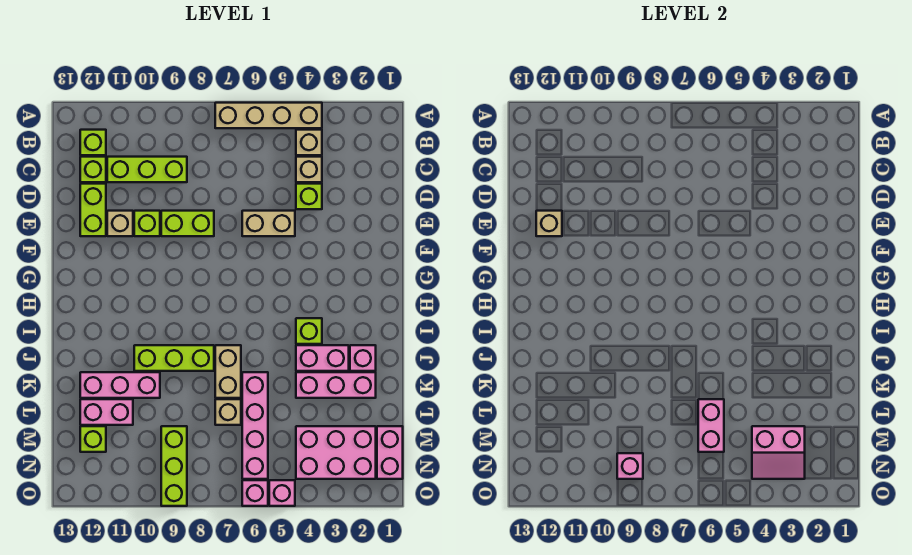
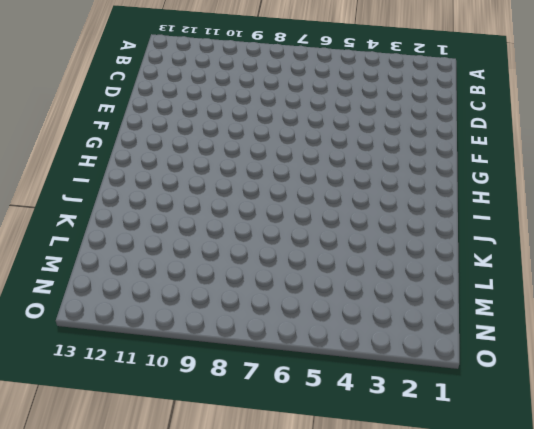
none -> tan 1x4 brick [215,103,322,128]
none -> tan 1x1 brick [296,130,322,155]
none -> lime 1x1 brick [80,130,106,155]
none -> tan 1x1 brick [296,157,322,182]

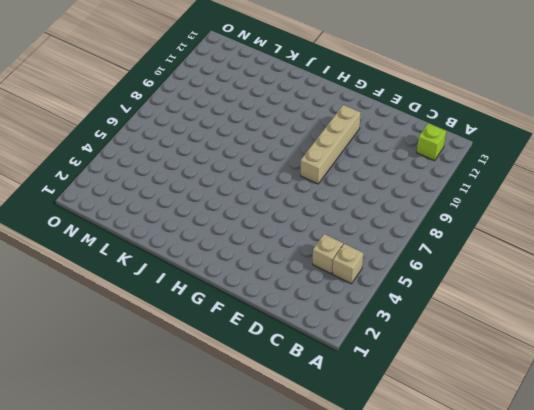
tan 1x4 brick [301,105,361,184] -> tan 1x4 brick moved to [215,103,322,128]
none -> lime 1x3 brick [107,157,187,182]
none -> lime 1x1 brick [80,157,106,182]
none -> lime 1x1 brick [296,184,322,209]
none -> lime 1x2 brick [80,184,106,236]

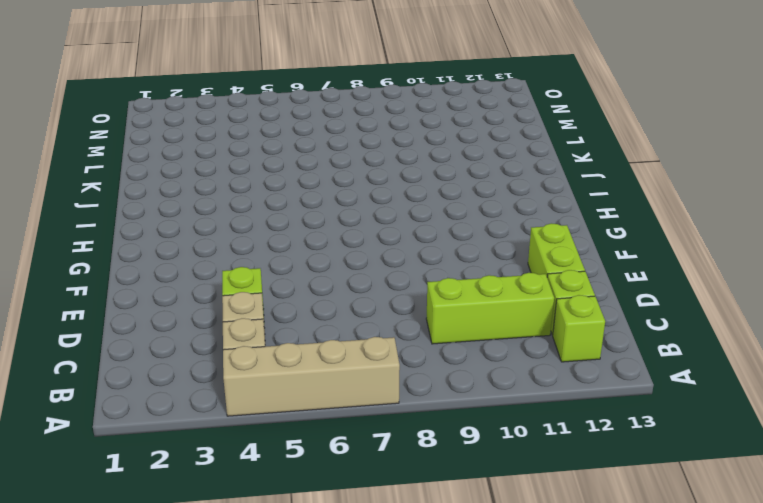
none -> tan 1x2 brick [242,211,295,236]
none -> lime 1x2 brick [161,211,214,236]
none -> lime 1x1 brick [134,211,160,236]
none -> tan 1x1 brick [107,211,133,236]

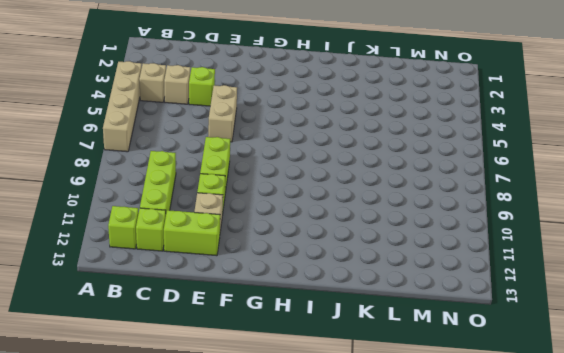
none -> lime 1x1 brick [296,318,322,344]
none -> pink 1x1 brick [350,345,376,371]
none -> pink 1x2 brick [296,345,349,371]
none -> tan 1x2 brick [215,345,241,398]

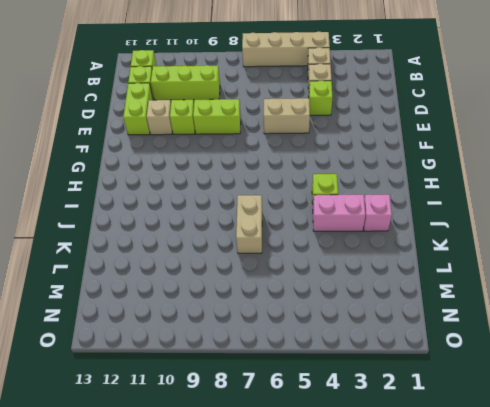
none -> lime 1x3 brick [134,345,214,371]
none -> pink 1x3 brick [296,372,376,398]
none -> pink 1x4 brick [242,372,268,479]
none -> pink 1x3 brick [80,372,160,398]

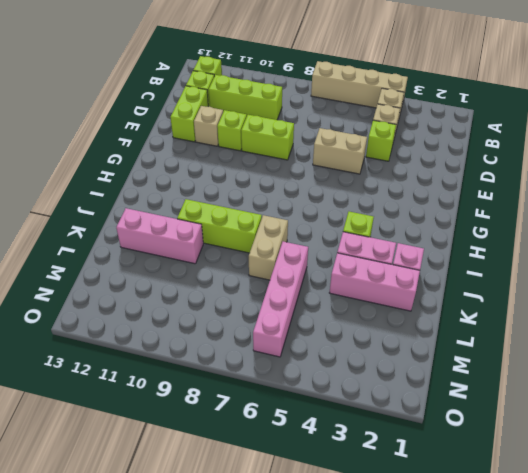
none -> tan 1x1 brick [215,399,241,425]
none -> pink 1x2 brick [80,399,133,425]
none -> pink 1x2 brick [377,426,403,479]
none -> pink 2x3 brick [296,426,376,479]

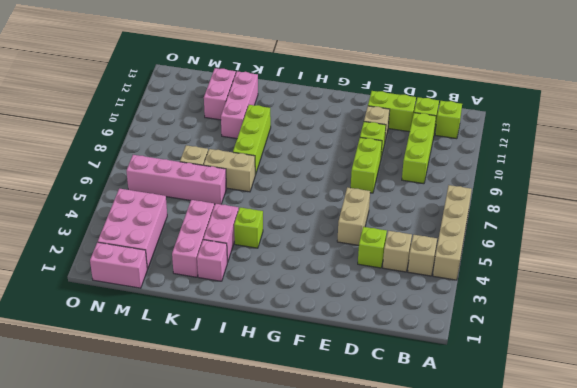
none -> lime 1x3 brick [161,426,187,506]
none -> lime 1x1 brick [80,426,106,452]
none -> pink 1x1 brick [269,480,295,506]
none -> pink 1x1 brick [242,480,268,506]

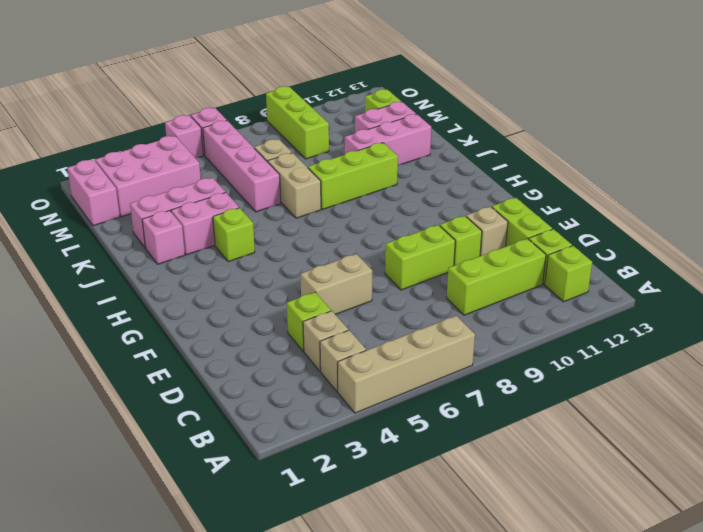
none -> tan 1x1 brick [536,211,562,236]
none -> pink 1x2 brick [698,399,724,452]
none -> pink 2x2 slope [752,426,805,479]
none -> pink 1x1 brick [617,453,643,479]

